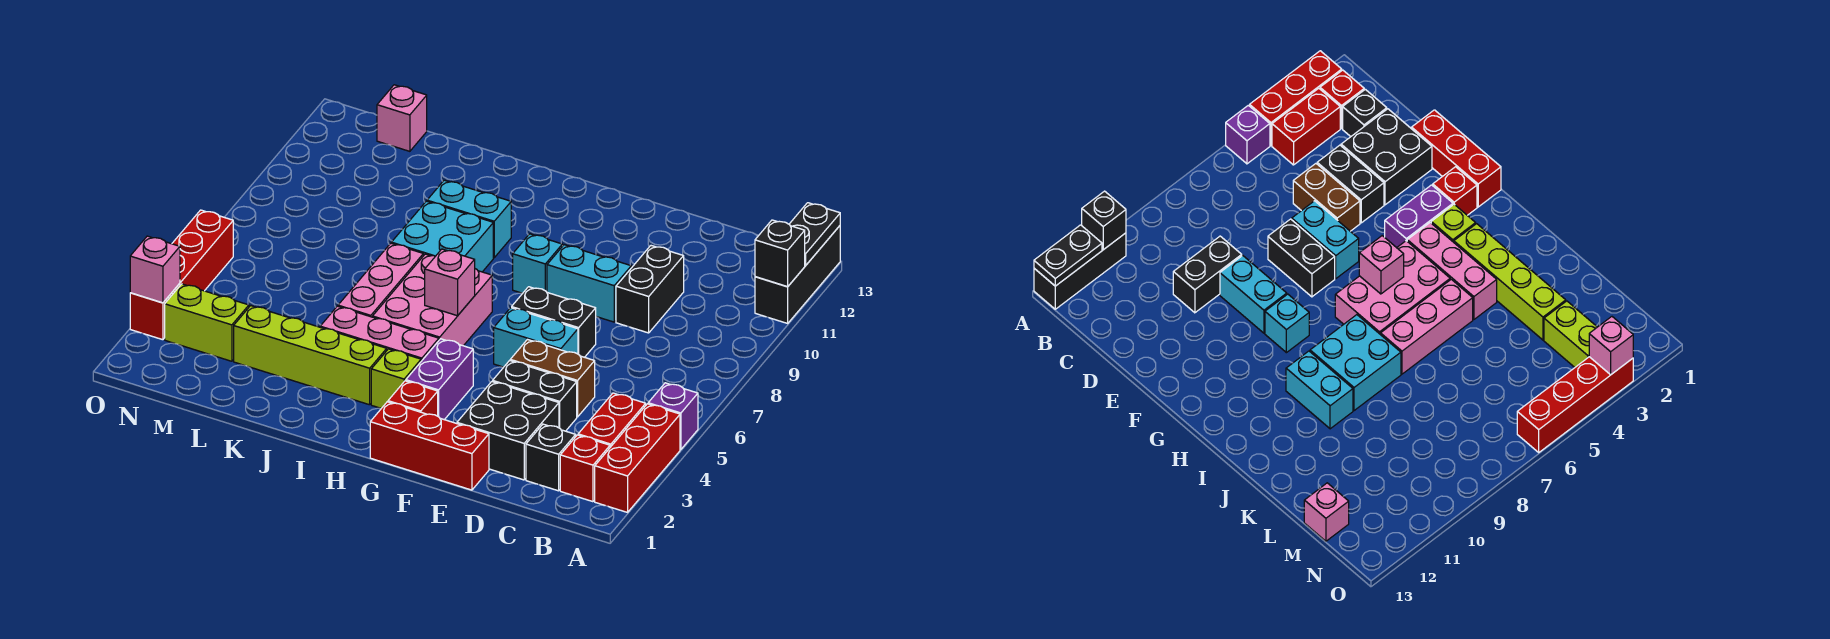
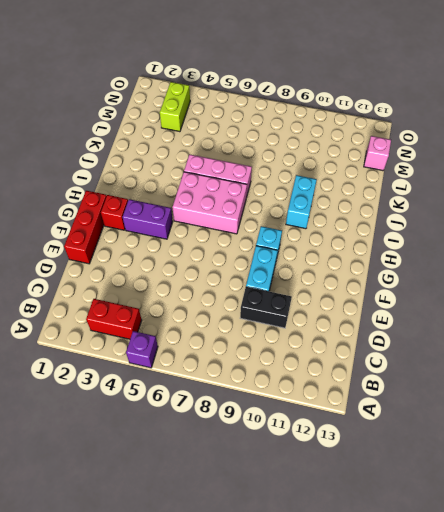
none -> red 1x3 brick [595,404,680,512]
none -> black 1x3 brick [755,226,840,323]
none -> red 1x1 brick [560,435,610,502]
none -> black 1x1 brick [526,424,576,491]

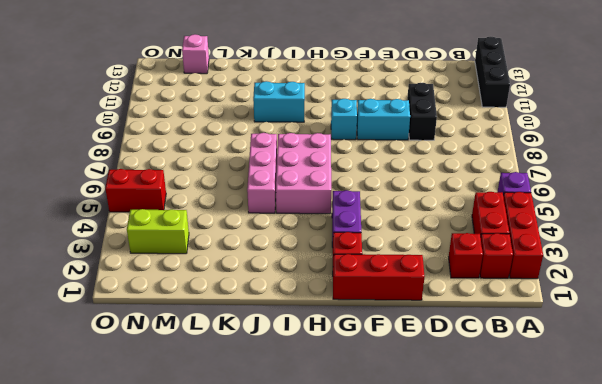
red 1x1 brick [449,233,483,278] -> black 1x1 brick [526,424,576,491]
red 1x2 brick [105,169,166,212] -> red 1x4 brick [130,210,233,340]
none -> black 2x2 brick [457,382,559,480]
none -> black 1x2 brick [493,361,577,431]
none -> brown 1x2 brick [510,340,595,417]
none -> cyan 1x2 brick [494,308,578,367]

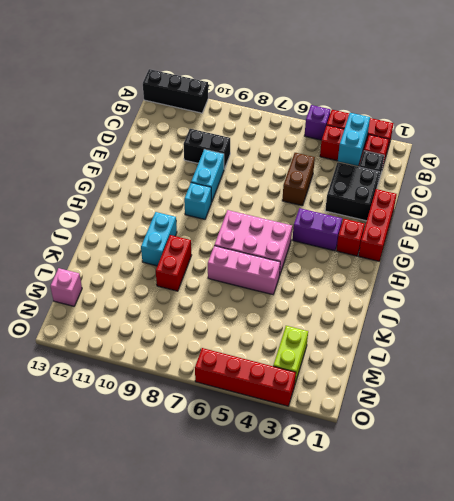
cyan 1x2 brick [338,113,370,166] -> cyan 1x2 brick moved to [494,308,578,367]
red 1x2 brick [156,235,192,291] -> cyan 2x2 brick [391,201,493,272]
none -> black 1x2 brick [493,361,577,431]
none -> black 1x2 brick [512,287,596,357]
none -> lime 1x1 brick [371,349,421,408]
none -> pink 1x3 brick [320,306,439,361]

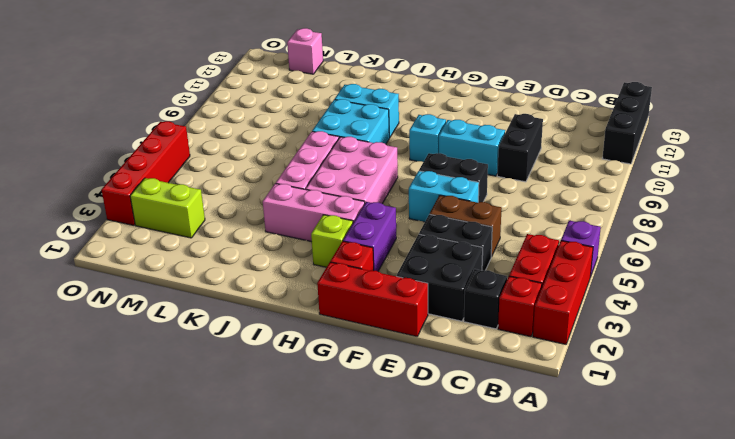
none -> lime 1x4 brick [234,306,387,405]
none -> black 1x1 brick [755,220,805,287]
none -> black 1x2 plate [789,203,840,266]
none -> pink 1x1 brick [425,249,475,316]

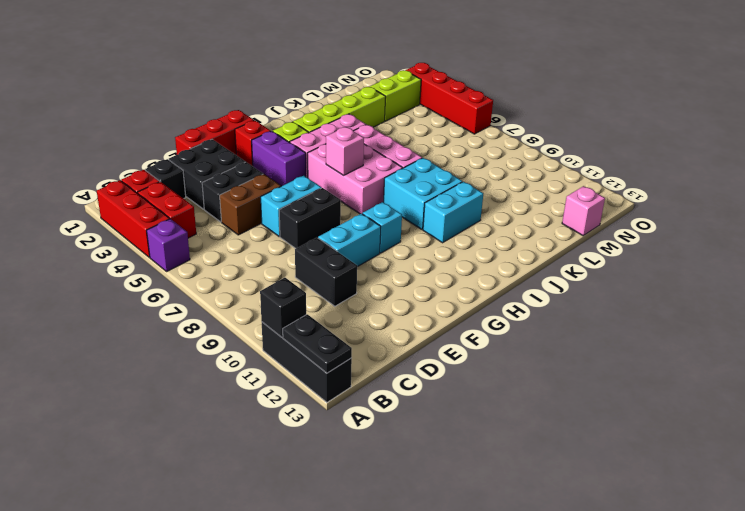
none -> pink 1x1 brick [130,236,180,303]

